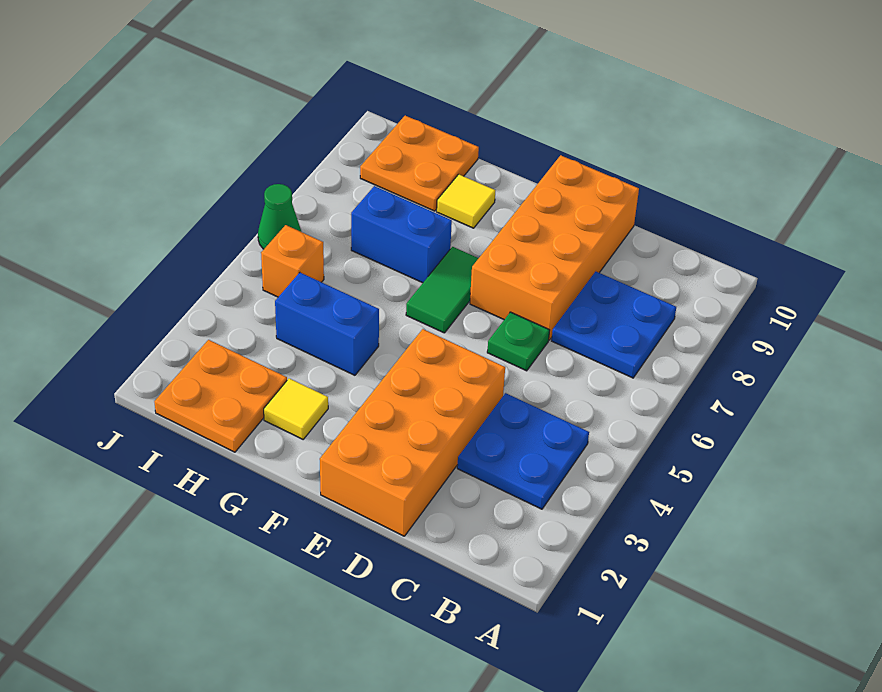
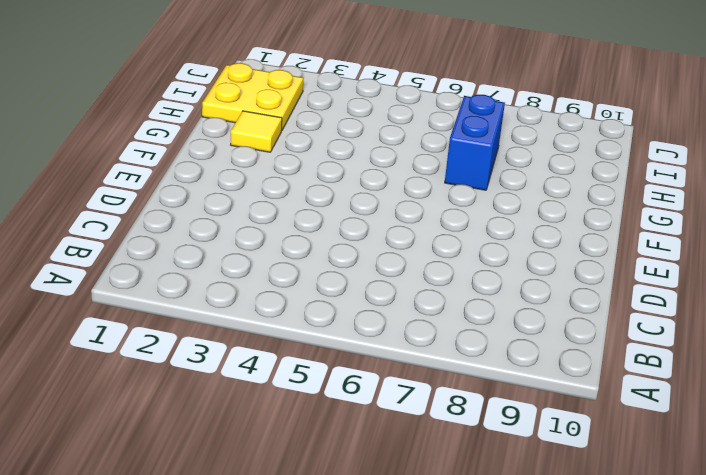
yellow 2x2 plate [202,63,304,130] -> orange 2x2 plate [154,340,287,452]
none -> blue 2x2 plate [457,393,589,509]
none -> blue 2x2 plate [552,272,676,378]
none -> orange 2x4 brick [320,329,505,536]

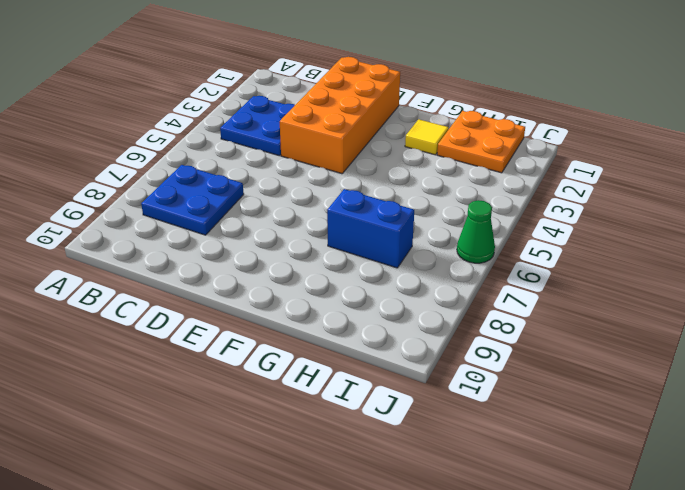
none -> green 1x1 plate [487,312,550,371]
none -> orange 2x4 brick [470,155,639,340]
none -> green 1x2 tile [406,247,479,333]

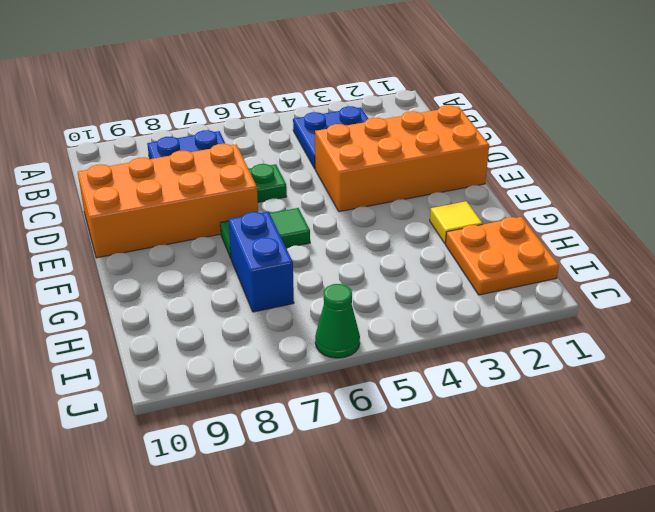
none -> blue 1x2 brick [275,273,379,375]
none -> yellow 1x1 tile [437,174,495,228]
none -> orange 2x2 plate [360,116,479,211]

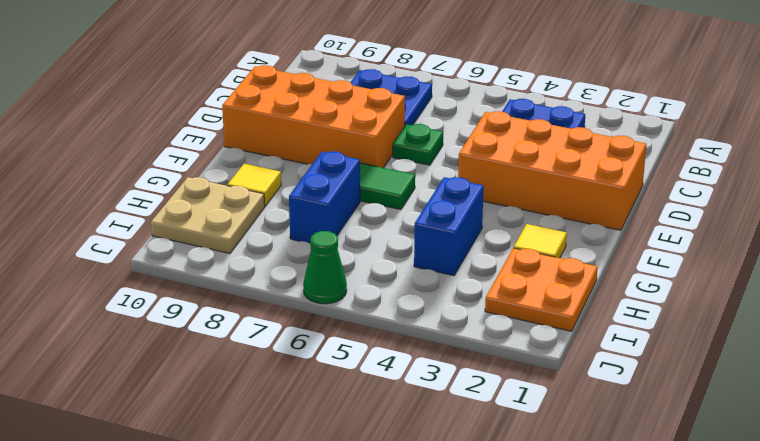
tan 2x2 plate [151,177,265,253] -> orange 2x2 plate [360,116,479,211]
none -> orange 1x1 brick [261,225,324,297]

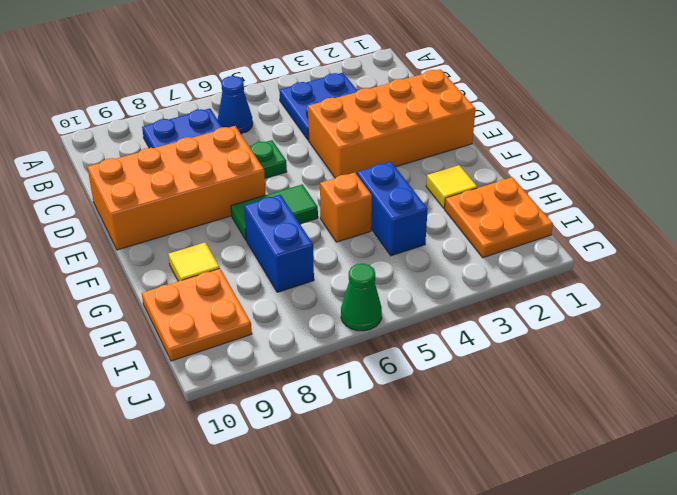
blue 1x1 cone [218,76,253,134] -> none
orange 1x1 brick [320,173,372,242] -> orange 1x1 brick moved to [261,225,324,297]

